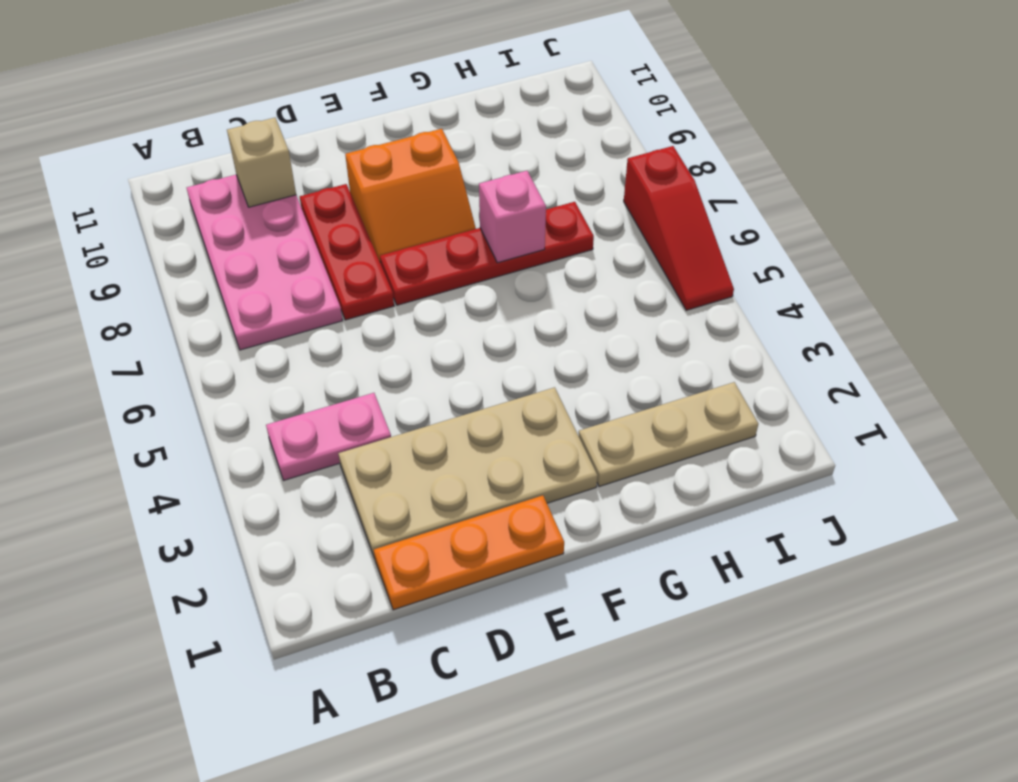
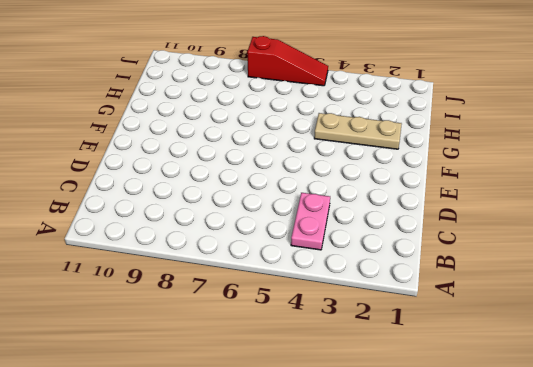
tan 1x3 plate [314,113,402,149] -> tan 1x3 plate turned to [579,382,758,487]
none -> pink 2x4 plate [187,175,343,350]
none -> orange 1x3 plate [374,495,564,610]

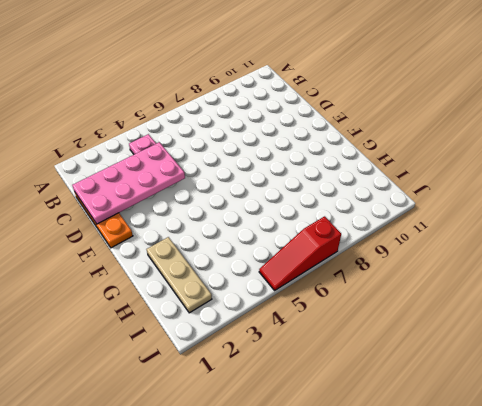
pink 2x4 plate [72,142,185,224] -> pink 2x4 plate moved to [187,175,343,350]
none -> tan 2x4 plate [338,387,598,559]
none -> red 1x3 plate [300,184,394,320]

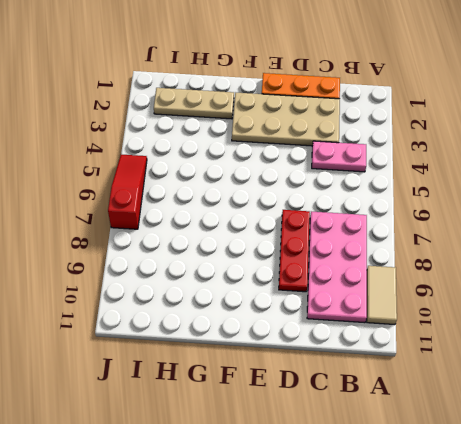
tan 1x2 tile [367,266,397,325] -> none
none -> red 1x4 plate [380,202,594,305]
none -> orange 2x2 slope [345,129,476,263]

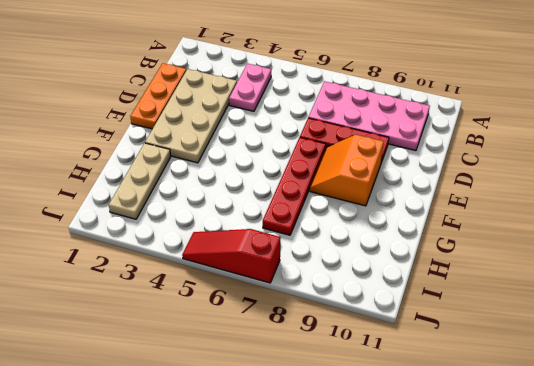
none -> tan 1x1 brick [227,118,296,207]
none -> pink 1x1 brick [479,171,546,263]

